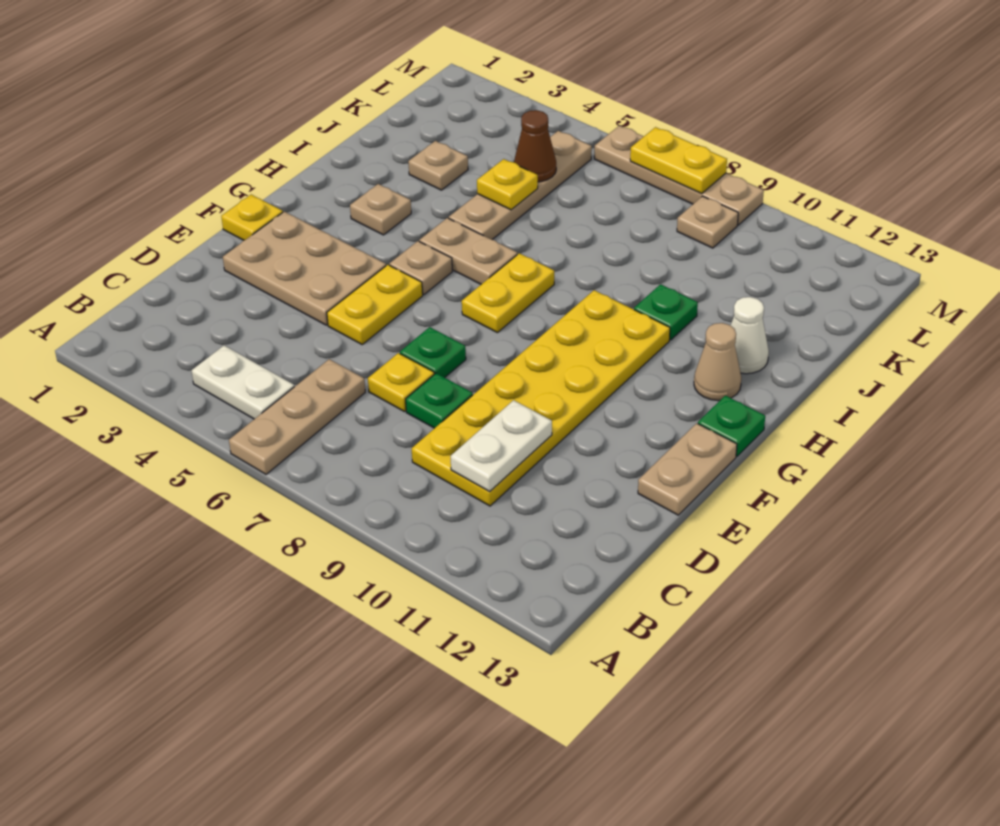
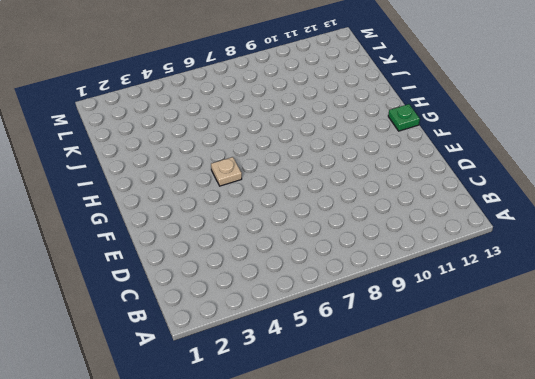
none -> tan 1x3 plate [229,359,365,474]
none -> white 1x2 plate [191,346,294,419]
none -> yellow 2x6 plate [412,290,670,506]

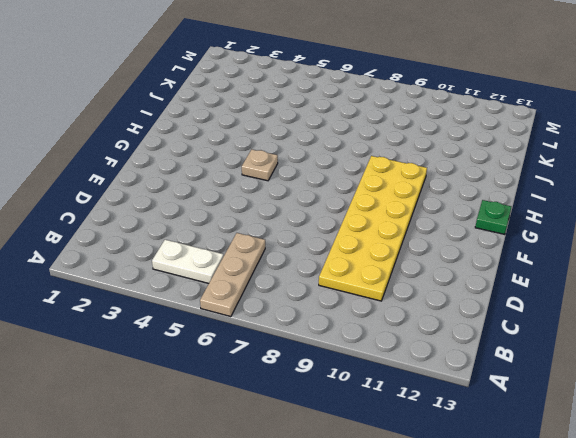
none -> yellow 1x1 plate [368,353,434,412]
none -> green 1x1 plate [406,373,473,428]
none -> tan 2x3 plate [223,212,386,325]

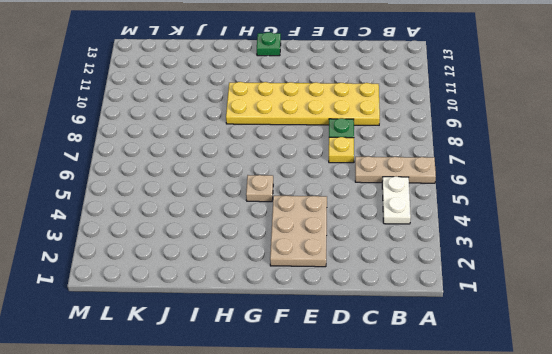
none -> yellow 1x2 plate [327,265,423,344]
none -> green 1x1 plate [400,327,466,378]
none -> tan 1x2 plate [638,423,737,515]

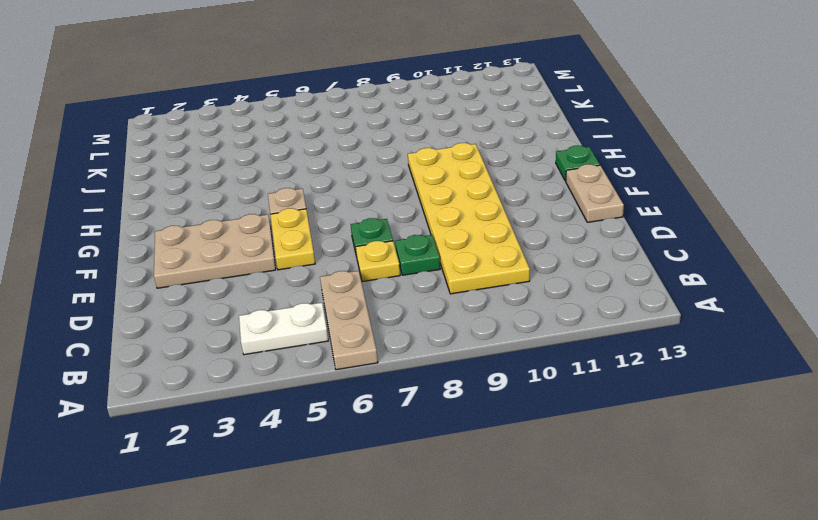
none -> yellow 1x1 plate [221,195,283,240]
none -> yellow 1x2 plate [462,253,554,333]
none -> tan 1x1 plate [350,184,411,235]

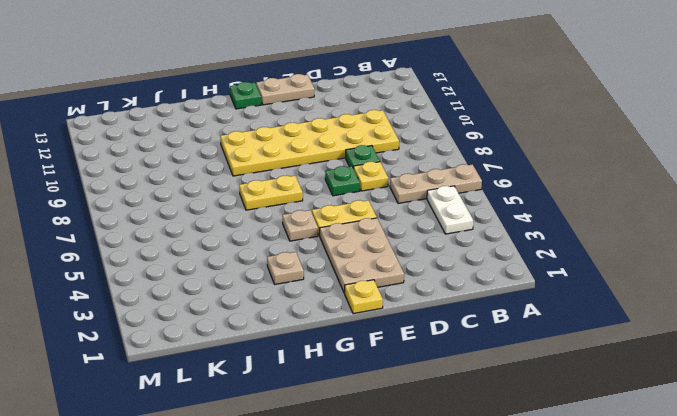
none -> tan 1x2 plate [419,218,517,284]
none -> tan 1x1 cone [694,323,741,401]
none -> tan 1x4 plate [449,131,592,240]

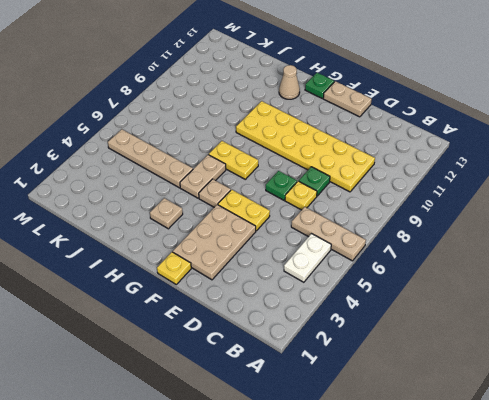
none -> green 1x1 plate [634,284,698,340]
none -> white 1x1 cone [730,297,769,374]
none -> tan 1x1 plate [408,141,468,190]

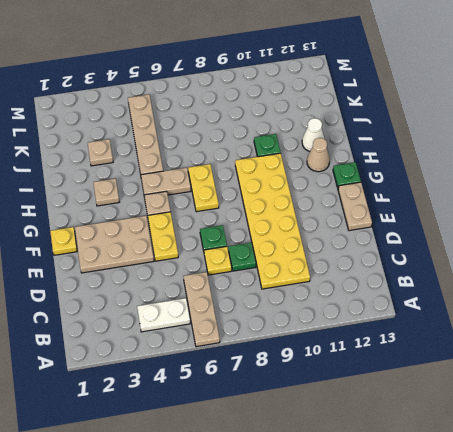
none -> tan 1x1 plate [677,196,738,248]
none -> tan 1x4 plate [594,126,764,225]
none -> white 1x2 plate [450,400,552,491]

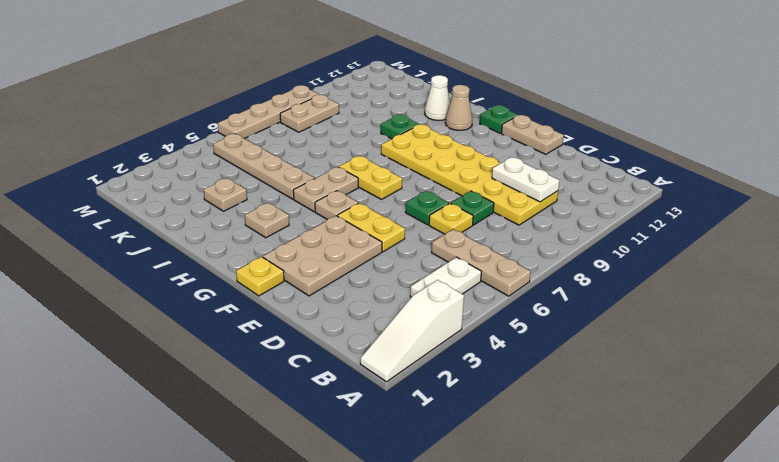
white 1x3 slope [360,280,464,382] -> none
tan 1x2 plate [280,95,339,132] -> tan 1x1 plate [677,196,738,248]
none -> yellow 1x1 plate [477,159,538,210]
none -> brown 1x1 cone [514,110,556,182]
none -> yellow 1x2 plate [630,127,727,194]

